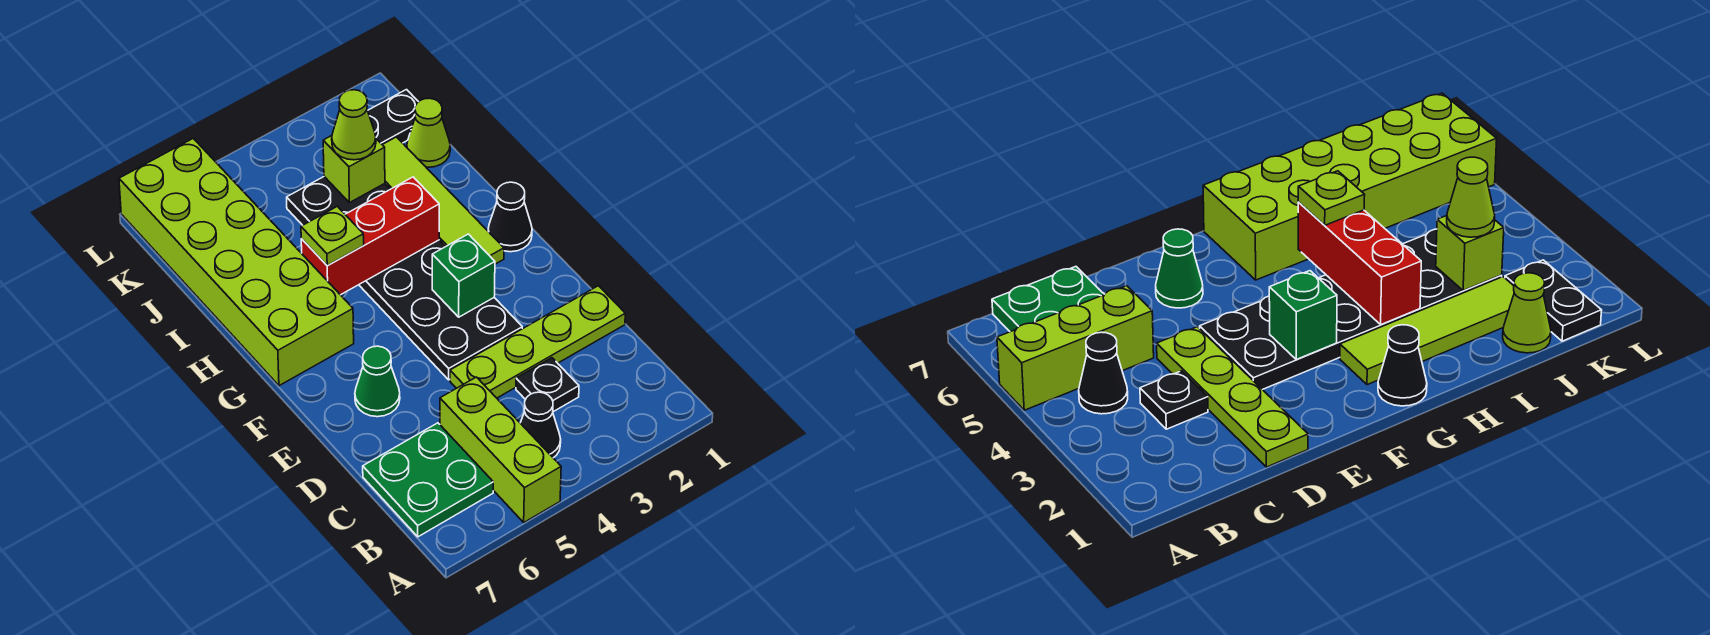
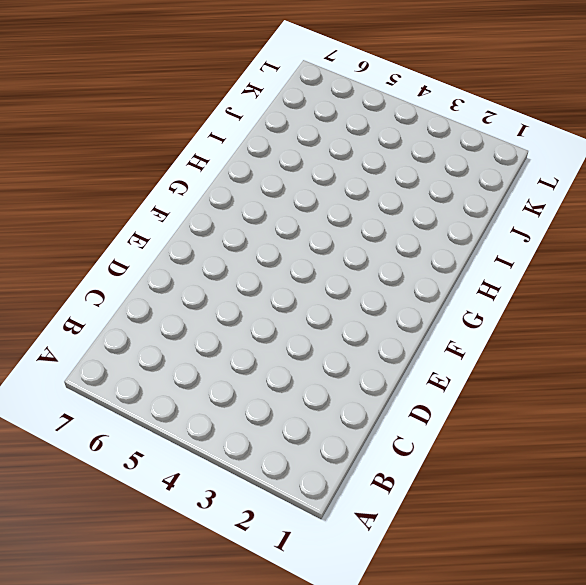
none -> lime 1x3 brick [440,377,561,522]
none -> black 1x1 cone [521,392,561,458]
none -> green 2x2 plate [363,423,493,537]

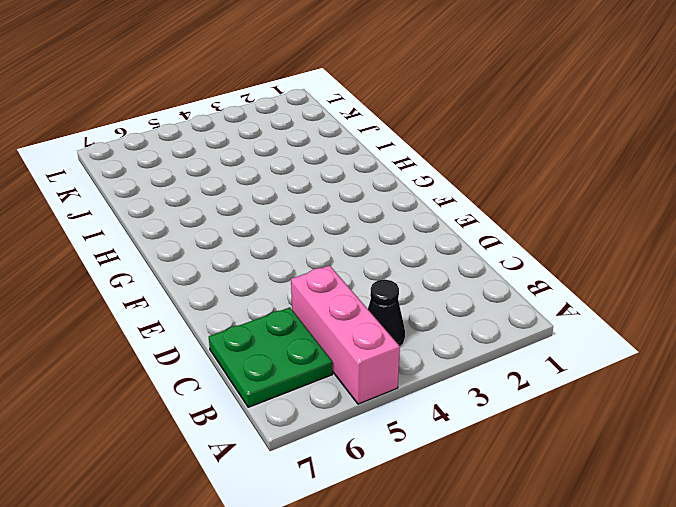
pink 1x3 brick [291,265,400,404] -> lime 1x3 brick [440,377,561,522]
none -> black 1x1 plate [516,358,579,412]
none -> lime 1x4 plate [450,286,625,398]
none -> black 2x6 plate [287,177,522,380]

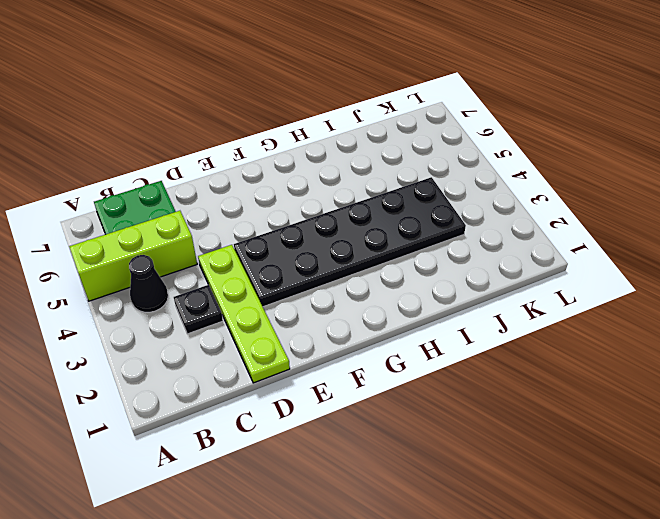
none -> green 1x1 cone [355,346,400,417]
none -> black 1x1 cone [488,182,532,252]
none -> lime 1x4 tile [382,137,504,264]

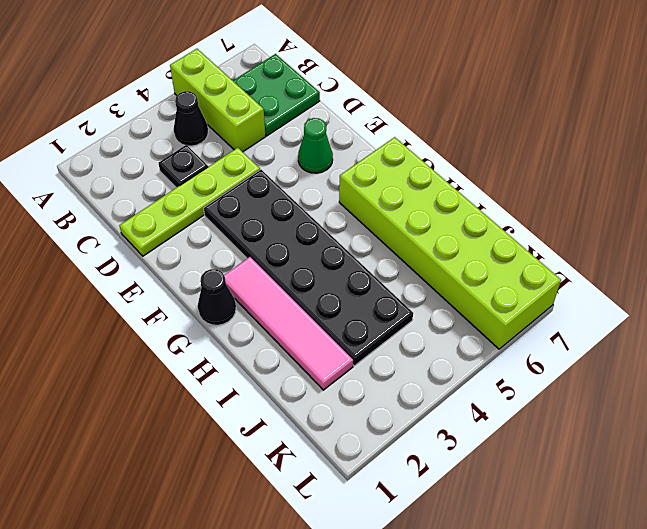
pink 1x4 tile [224,257,353,390] -> lime 1x4 tile [382,137,504,264]
none -> lime 1x1 cone [407,98,450,167]
none -> black 1x2 plate [368,90,418,144]
none -> green 1x1 brick [432,234,495,317]

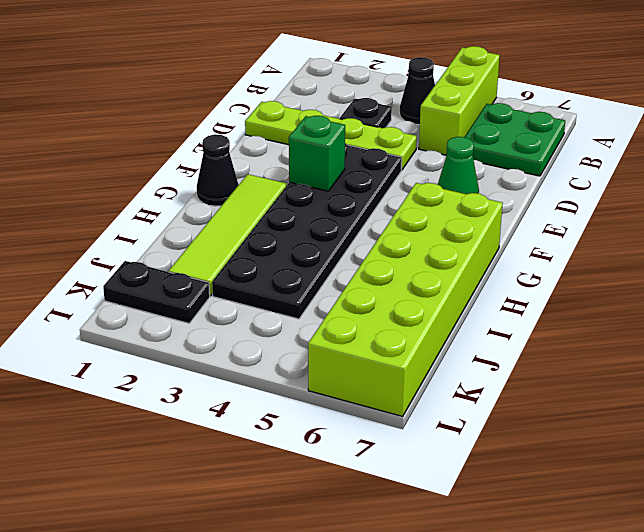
none -> lime 1x1 cone [407,98,450,167]
none -> red 1x3 brick [301,177,439,295]
none -> lime 1x1 brick [323,136,385,203]

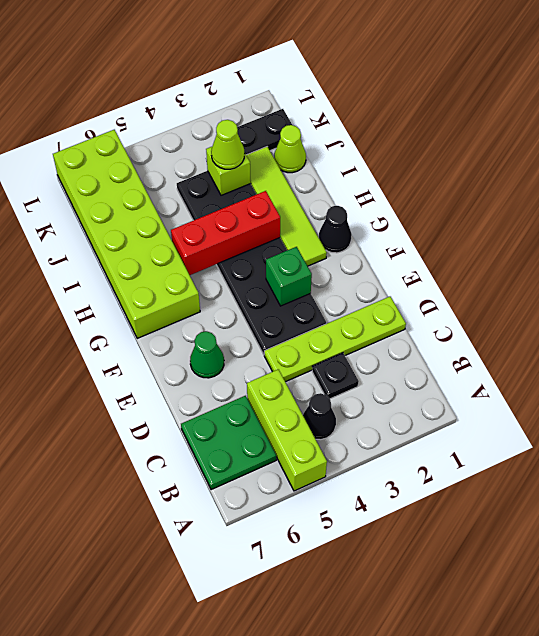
none -> lime 1x1 plate [301,206,364,266]

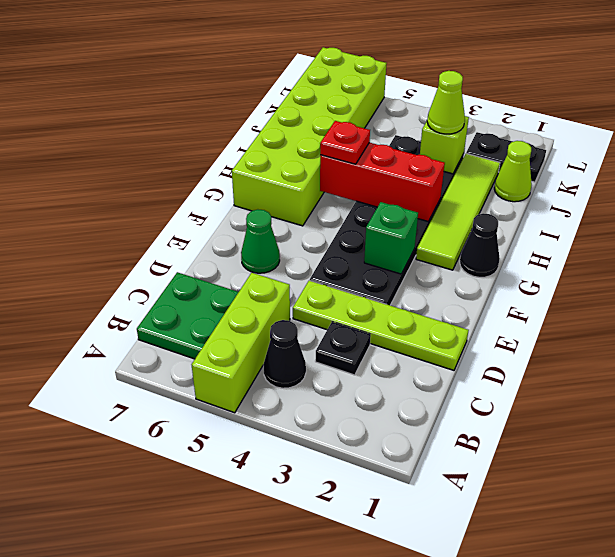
red 1x1 plate [320,121,370,164] -> lime 1x1 plate [301,206,364,266]

